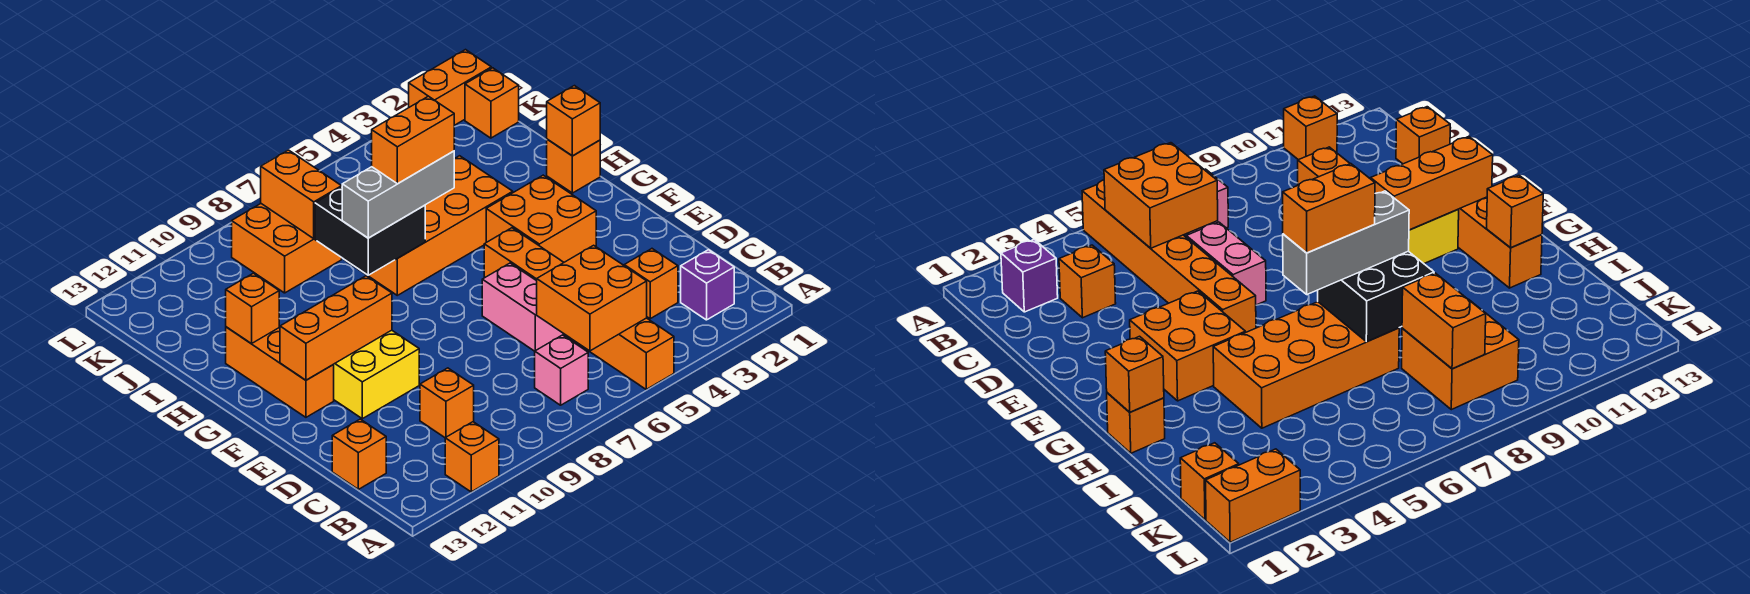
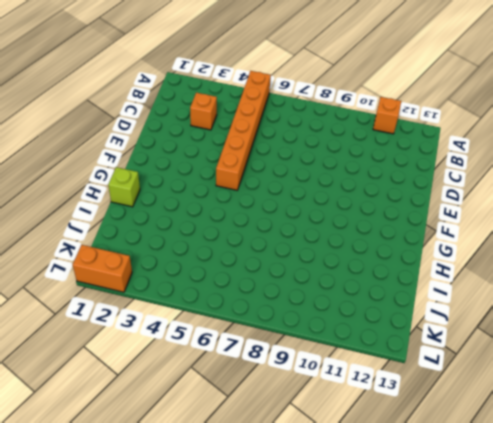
lime 1x1 brick [108,167,140,207] -> orange 1x1 brick [547,139,600,193]
none -> purple 1x1 brick [681,250,734,320]
none -> pink 1x1 brick [535,335,588,405]
none -> orange 1x1 brick [420,368,474,438]

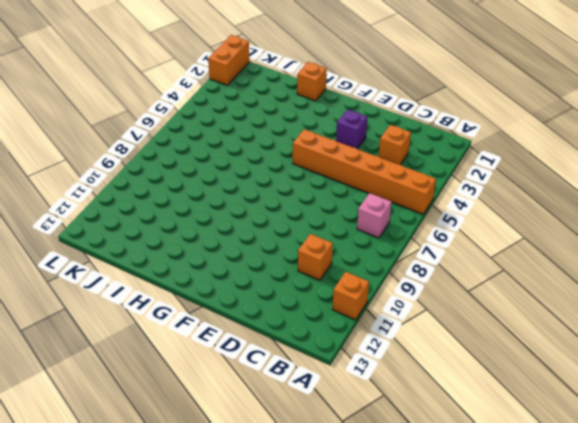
purple 1x1 brick [336,109,367,149] -> purple 1x1 brick moved to [681,250,734,320]
none -> orange 1x1 brick [332,419,386,489]
none -> pink 1x2 brick [482,263,563,351]
none -> yellow 2x2 brick [334,330,419,419]

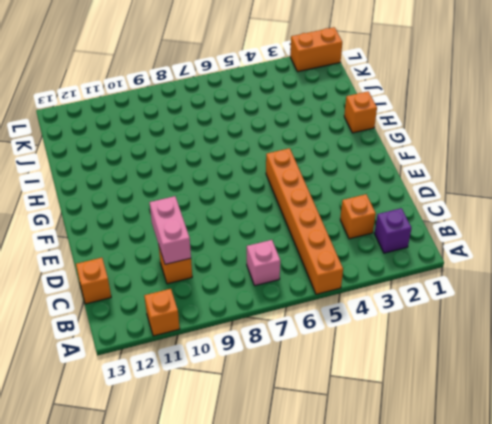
pink 1x2 brick [149,196,191,264] -> pink 1x2 brick moved to [482,263,563,351]
none -> yellow 2x2 brick [334,330,419,419]
none -> orange 2x2 brick [486,175,596,262]
none -> orange 1x3 brick [226,327,334,417]

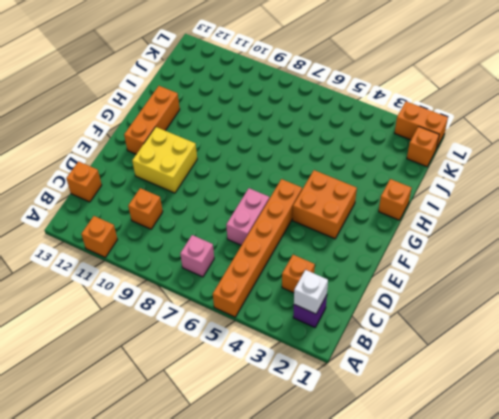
white 1x1 brick [294,270,328,314] -> none
none -> orange 2x4 brick [345,156,513,295]
none -> orange 2x2 brick [232,204,342,293]
none -> orange 2x2 brick [537,245,647,351]

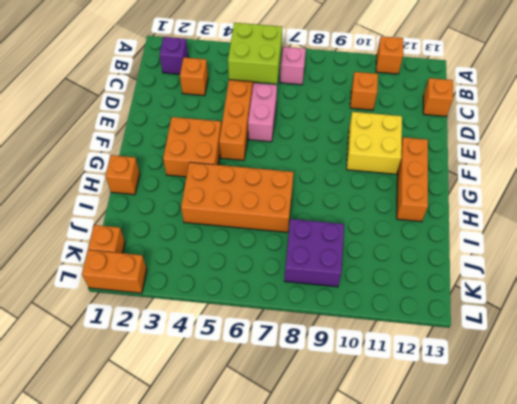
lime 2x2 brick [228,23,282,84] -> orange 2x2 brick [537,245,647,351]
purple 2x2 brick [284,219,344,287] -> orange 2x2 brick [232,204,342,293]
none -> orange 1x3 brick [280,276,392,380]
none -> orange 1x1 brick [547,86,600,156]
none -> black 2x2 brick [315,187,425,275]

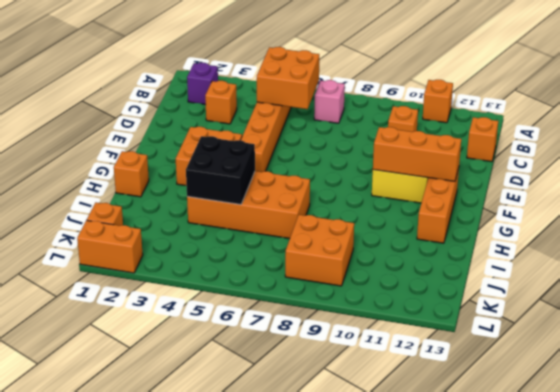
black 2x2 brick [186,136,255,205] -> black 2x2 brick moved to [315,187,425,275]
none -> pink 1x2 brick [482,263,563,351]
none -> orange 1x1 brick [547,86,600,156]
none -> orange 1x1 brick [226,273,279,344]

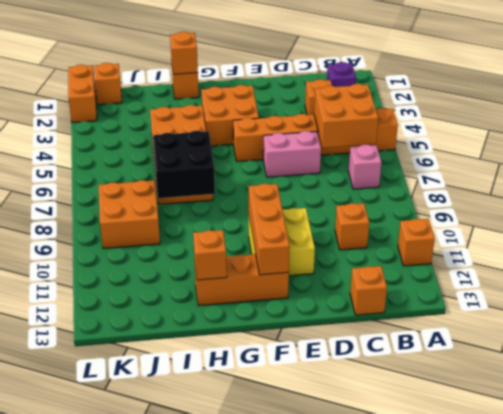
none -> orange 1x2 brick [261,150,342,239]
none -> grey 1x3 brick [342,151,454,238]
none -> orange 1x2 brick [372,96,454,184]

